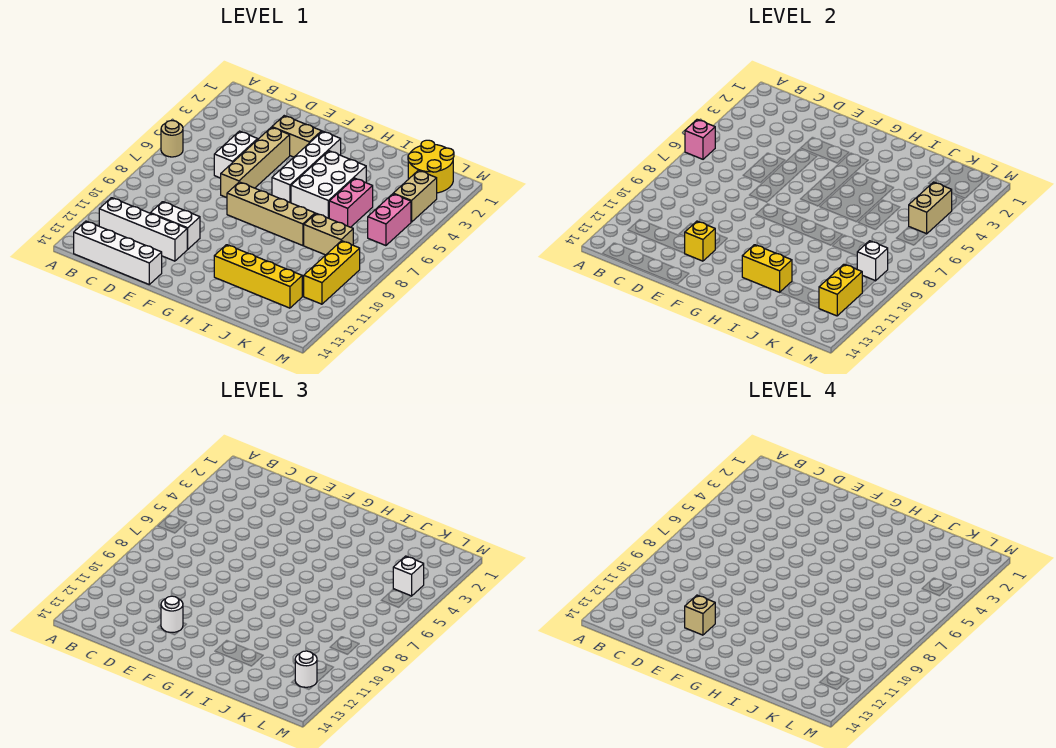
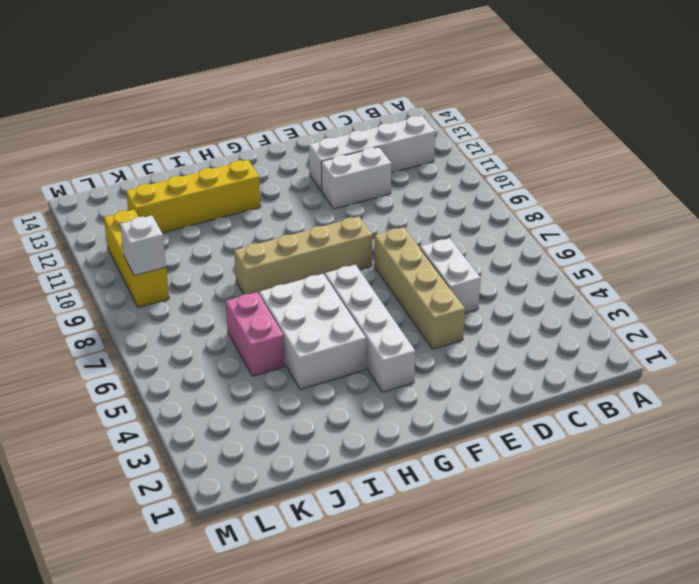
none -> tan 1x1 round brick [161,121,183,157]
none -> white 1x4 brick [74,221,162,285]
none -> tan 1x2 brick [272,116,322,157]

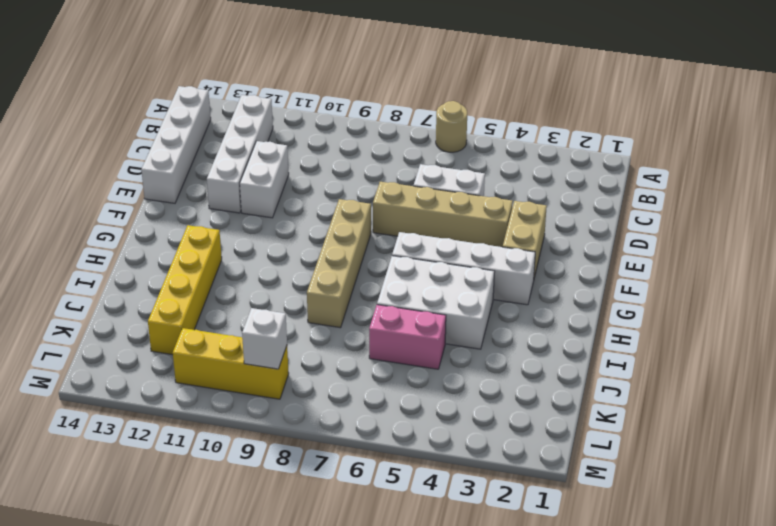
none -> tan 1x2 brick [304,213,353,255]
none -> yellow 2x2 round brick [408,140,454,193]
none -> tan 1x2 brick [393,170,437,222]

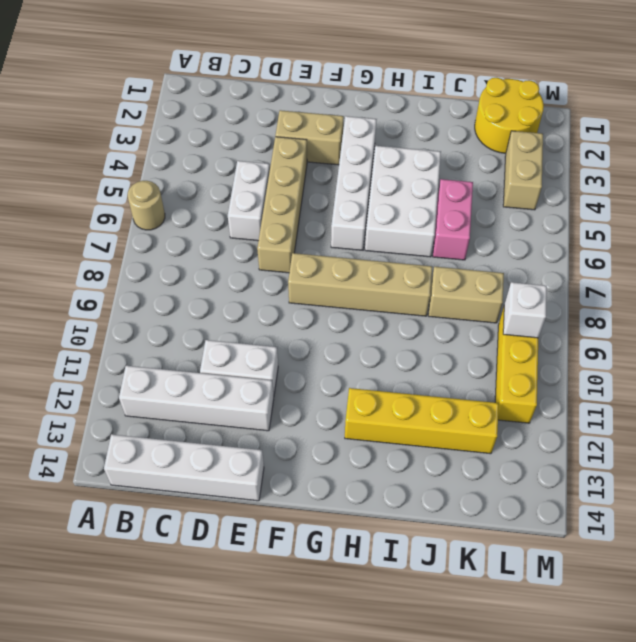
none -> pink 1x2 brick [368,194,411,246]
none -> pink 1x1 brick [685,119,715,159]
none -> yellow 1x1 brick [684,221,715,261]

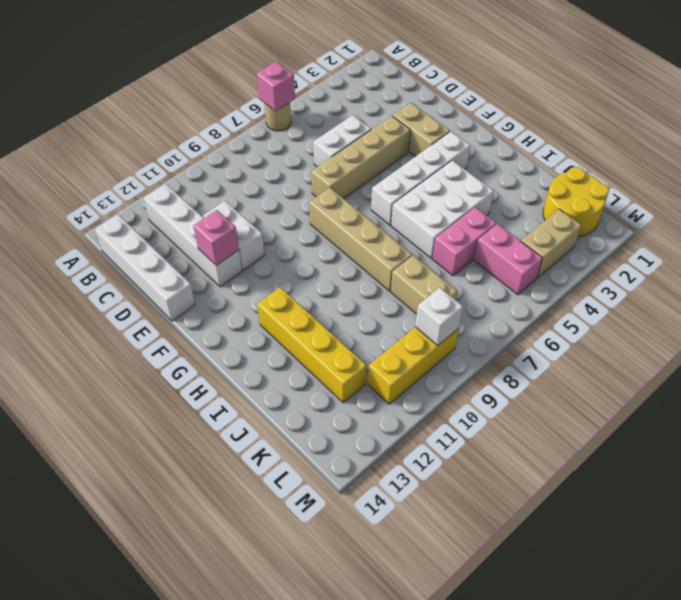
pink 1x1 brick [193,210,239,265] -> yellow 1x1 brick [684,221,715,261]
pink 1x2 brick [474,224,543,295] -> pink 1x2 brick turned to [368,194,411,246]
none -> yellow 1x2 brick [742,245,792,292]
none -> tan 1x2 brick [909,182,952,234]
none -> yellow 1x2 brick [819,264,862,316]

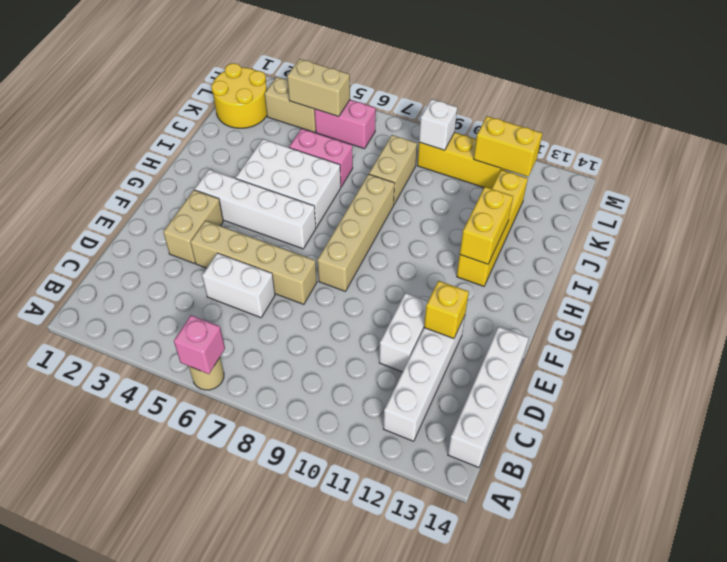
none -> white 1x1 round brick [161,596,183,633]
none -> white 1x1 brick [393,556,424,596]
none -> white 1x1 round brick [295,651,317,687]

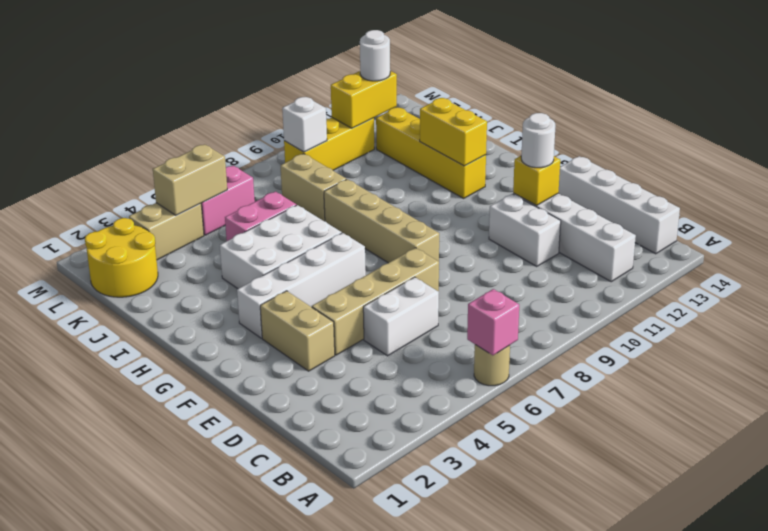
none -> white 1x1 brick [393,556,424,596]
none -> tan 1x1 brick [685,595,715,635]

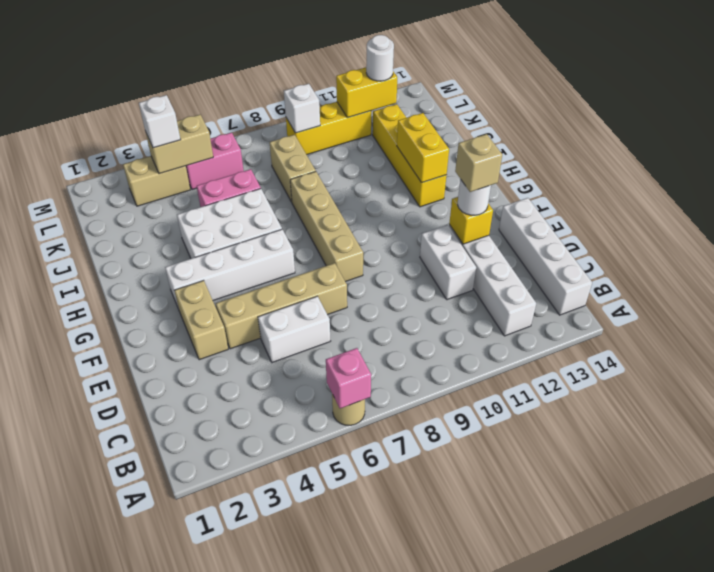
none -> yellow 2x2 round brick [408,140,454,193]

